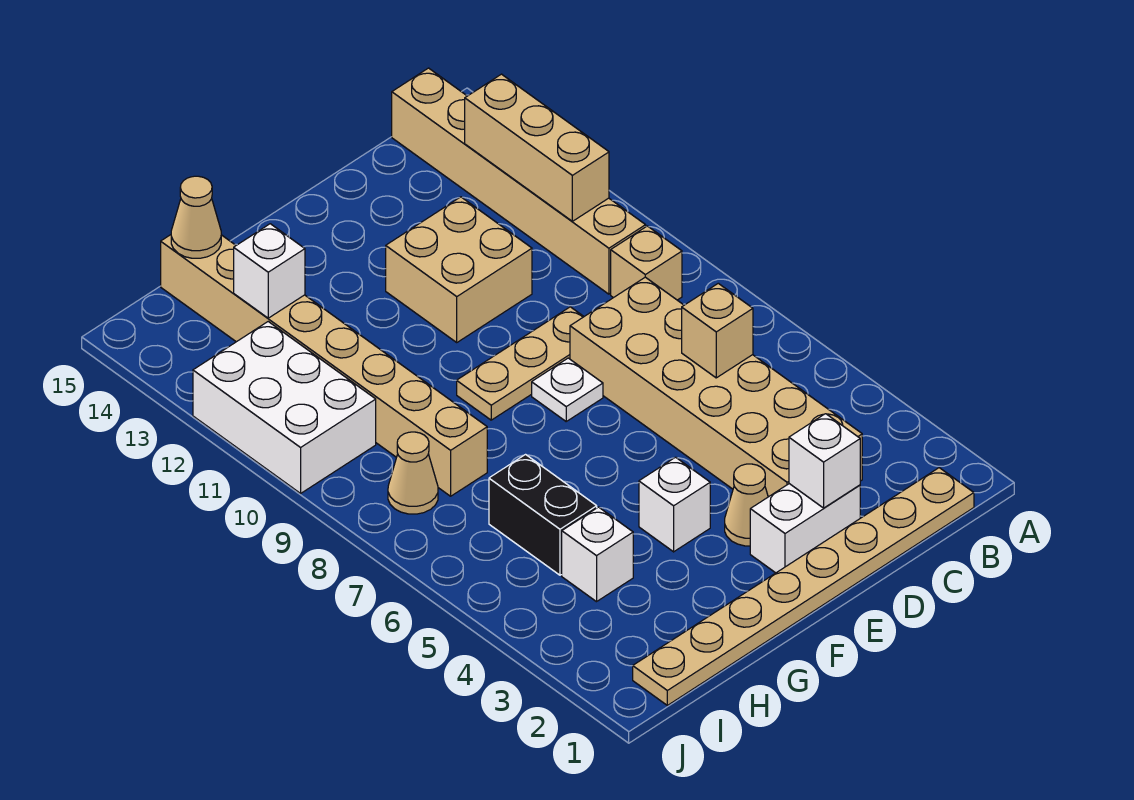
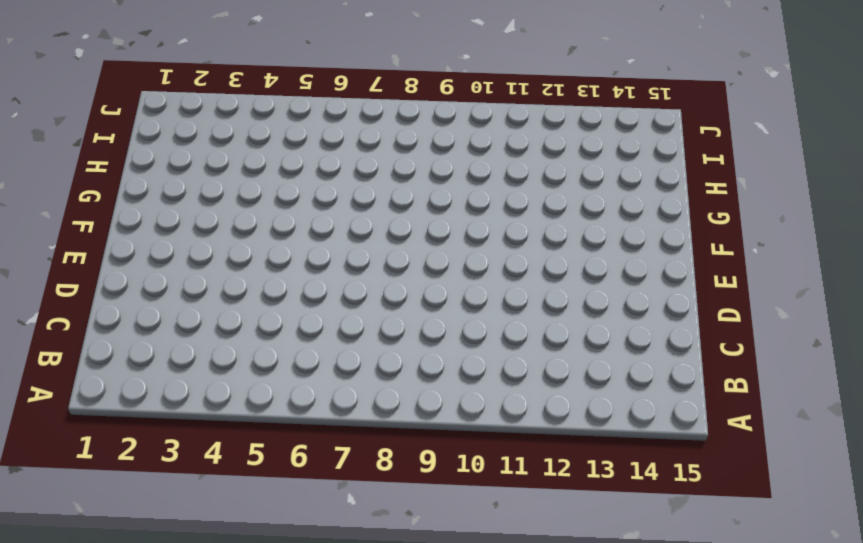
none -> tan 1x8 plate [633,468,974,705]
none -> tan 1x1 brick [611,226,682,300]
none -> tan 1x6 brick [392,68,646,294]

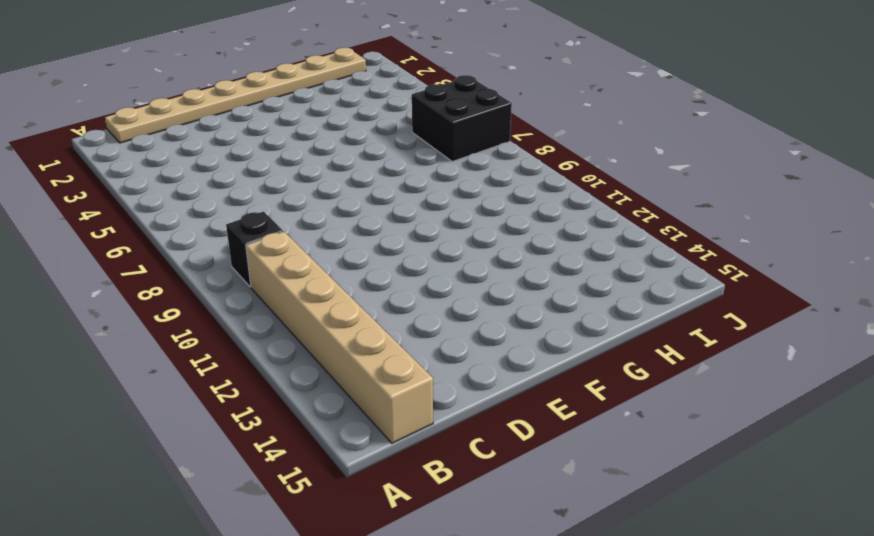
black 1x1 brick [226,212,283,287] -> tan 1x1 brick [611,226,682,300]
black 2x2 brick [412,75,512,162] -> none
none -> tan 2x6 brick [570,277,862,497]
none -> white 1x2 brick [750,484,860,573]
none -> tan 1x3 plate [457,307,584,420]

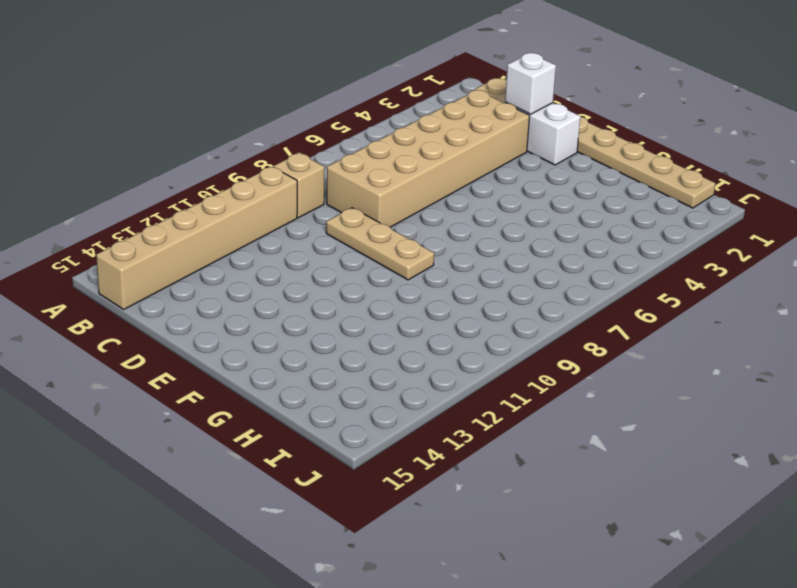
none -> tan 2x2 brick [386,197,532,342]
none -> tan 1x1 cone [725,464,768,546]
none -> white 1x1 plate [532,358,603,421]

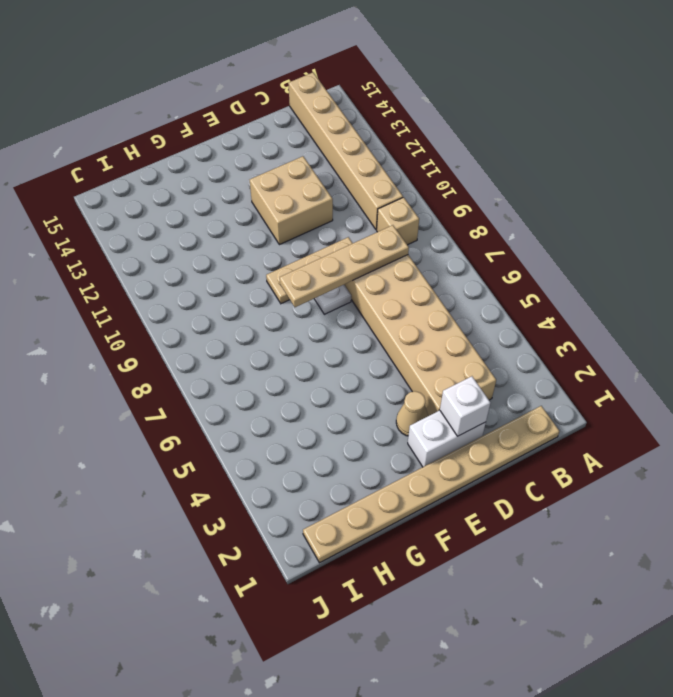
tan 1x4 plate [280,225,409,307] -> none
none -> white 1x1 brick [639,457,710,552]
none -> white 1x1 brick [562,507,633,602]
none -> black 1x2 brick [489,455,597,575]

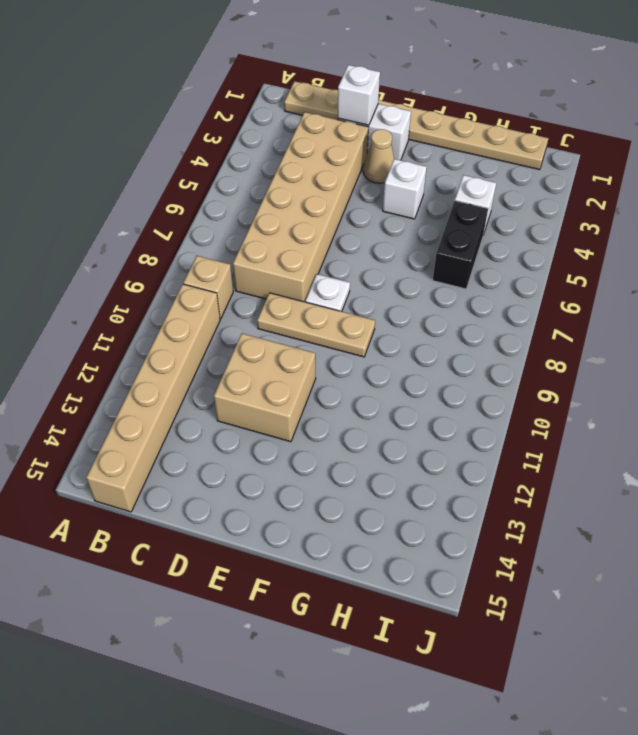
none -> tan 1x8 brick [161,235,487,496]
none -> tan 1x1 cone [388,432,438,514]
none -> white 2x3 brick [193,322,376,493]

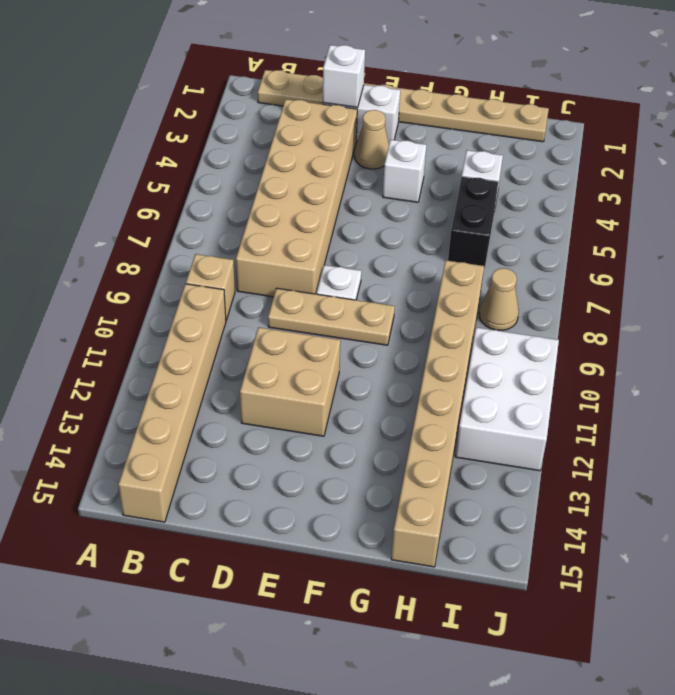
none -> tan 1x3 brick [465,74,609,221]
none -> tan 1x1 brick [682,283,753,378]
none -> white 1x1 brick [234,224,305,318]

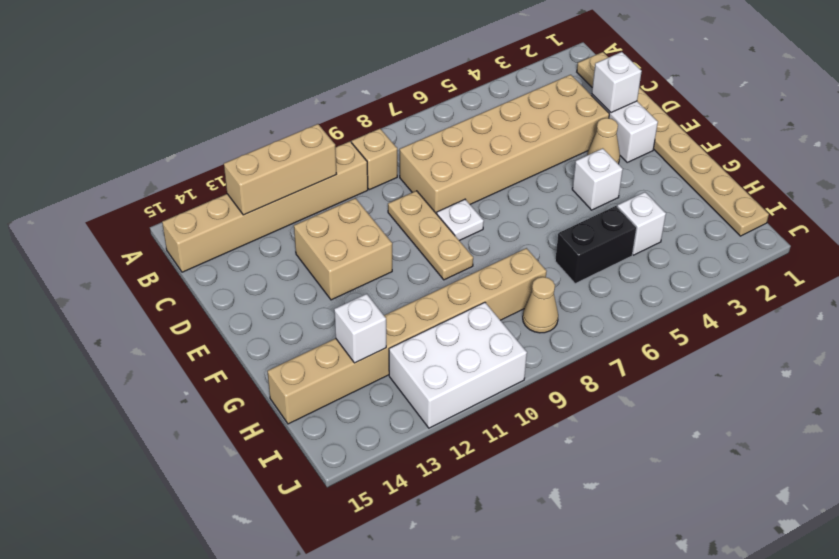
none -> tan 1x1 brick [682,283,753,378]
none -> tan 1x1 cone [171,176,221,258]

